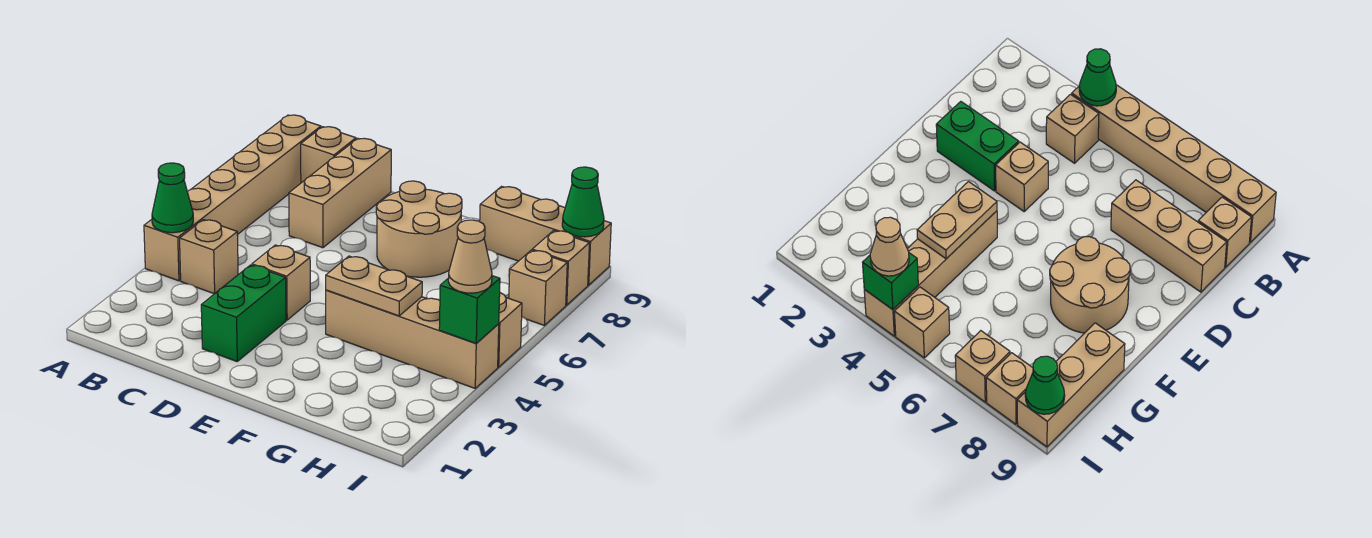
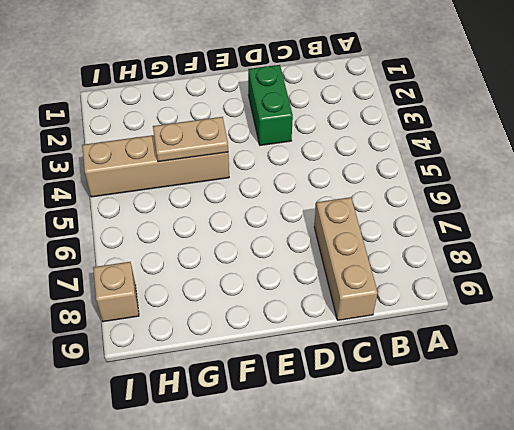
none -> tan 1x6 brick [144,115,321,281]
none -> tan 1x1 brick [180,220,238,294]
none -> tan 1x1 brick [301,127,356,183]

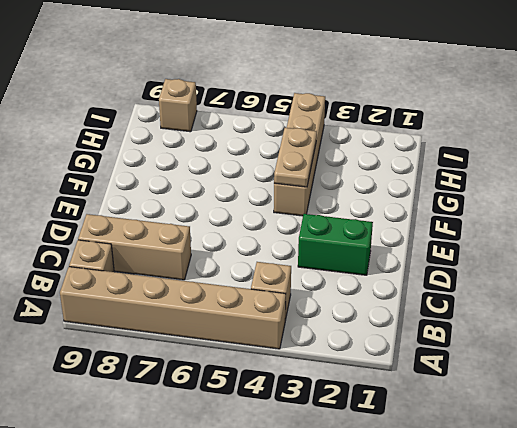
none -> tan 1x1 brick [252,245,310,320]
none -> tan 2x2 round brick [376,181,462,277]
none -> tan 1x3 brick [480,186,611,285]

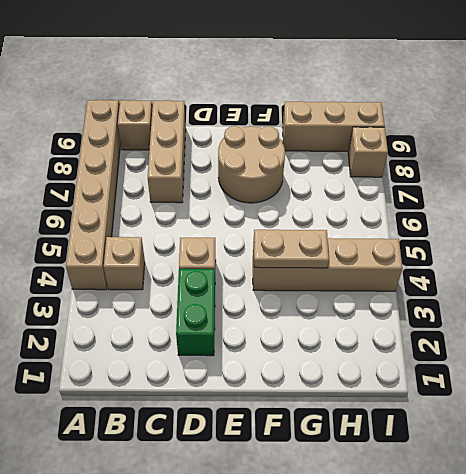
none -> tan 1x1 brick [498,293,522,367]
none -> tan 1x1 brick [509,250,567,325]
none -> green 1x1 cone [152,163,193,233]

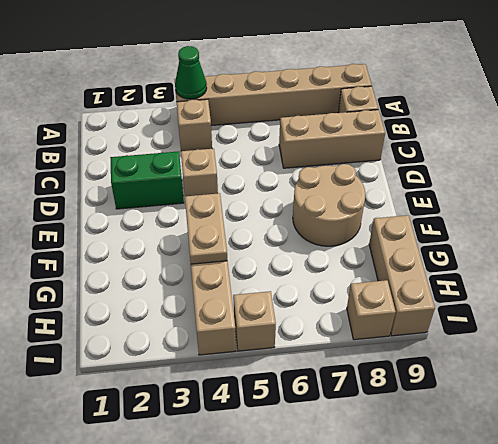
none -> tan 1x1 brick [509,250,567,325]
none -> green 1x1 brick [439,276,500,343]
none -> green 1x1 cone [562,167,604,237]

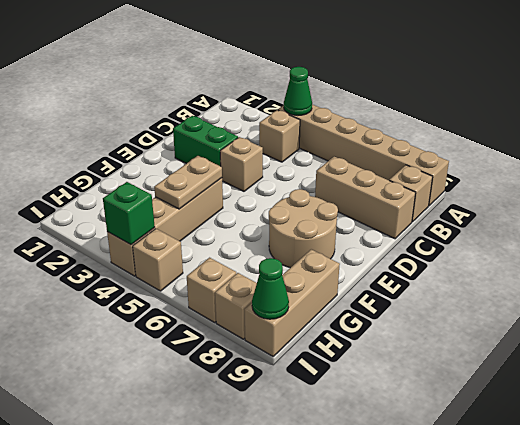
none -> tan 1x1 cone [448,220,492,293]

